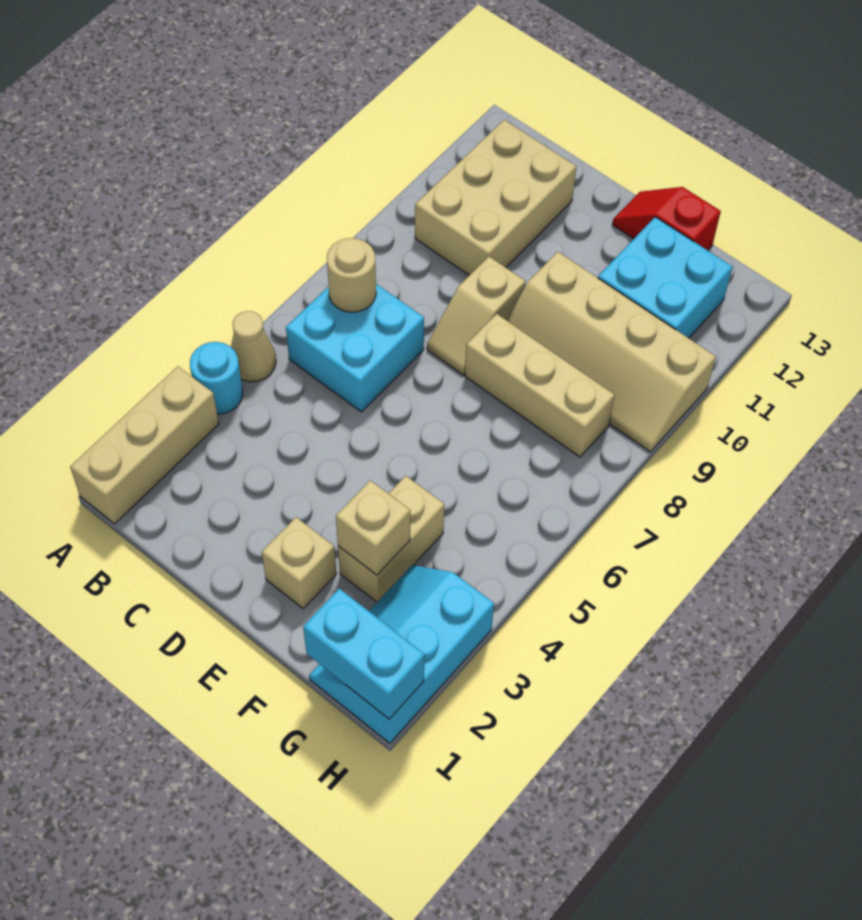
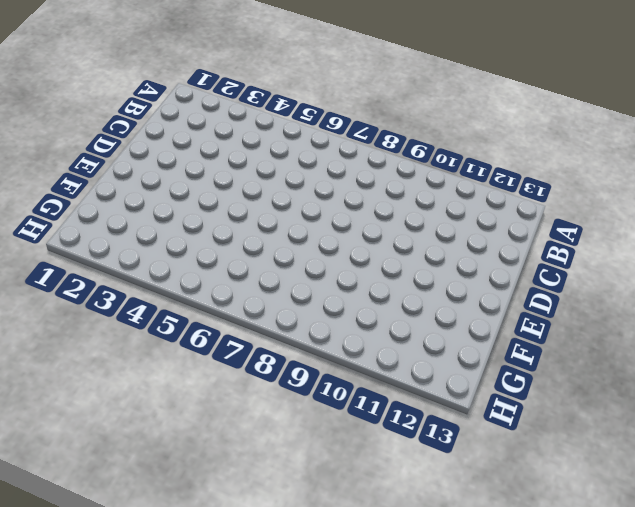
none -> tan 1x3 brick [70,366,219,524]
none -> cyan 1x1 round brick [190,342,243,414]
none -> tan 1x1 cone [231,311,276,382]

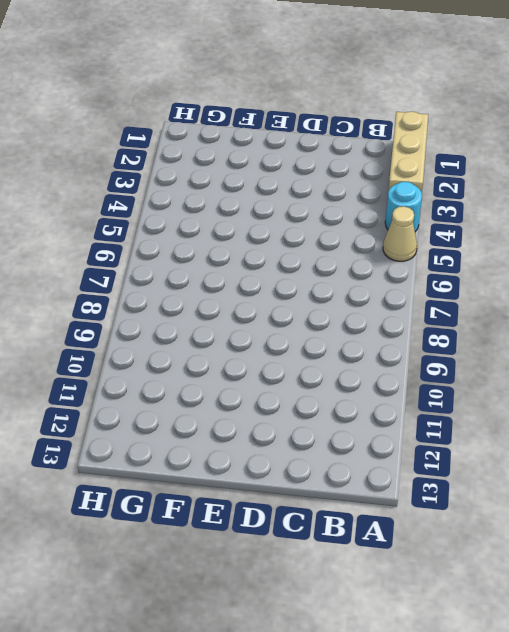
none -> cyan 2x2 brick [286,284,424,412]
none -> tan 2x3 brick [415,120,577,275]
none -> tan 1x2 slope [427,257,526,375]

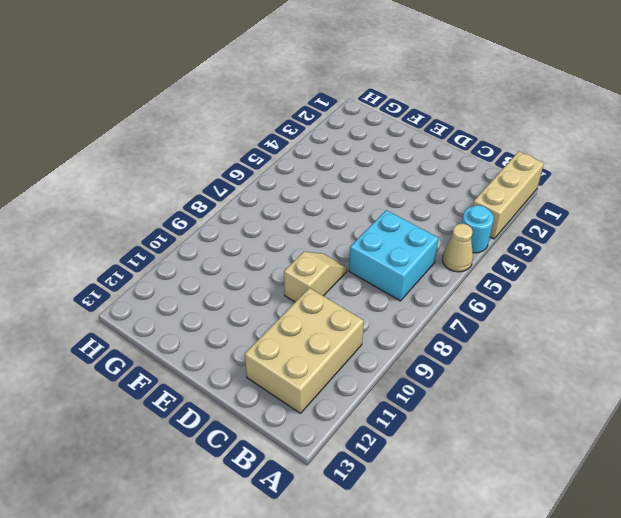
none -> tan 1x1 brick [262,517,336,609]
none -> tan 1x3 brick [465,314,615,457]
none -> tan 2x4 slope [507,252,716,452]

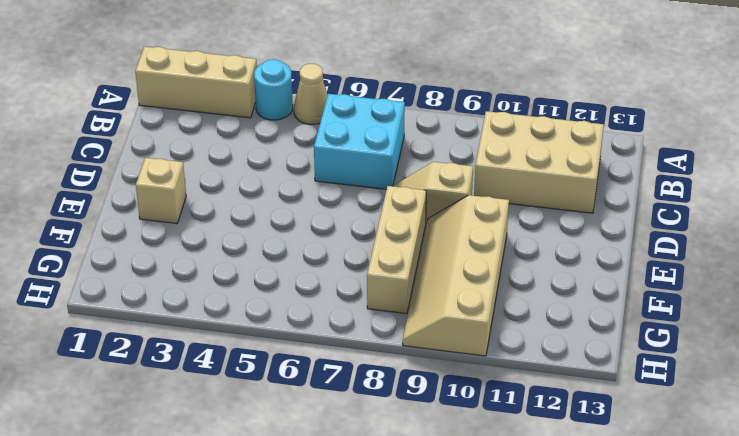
none -> red 1x2 slope [612,187,721,250]
none -> tan 1x2 brick [338,476,444,602]
none -> cyan 2x2 brick [598,217,732,338]

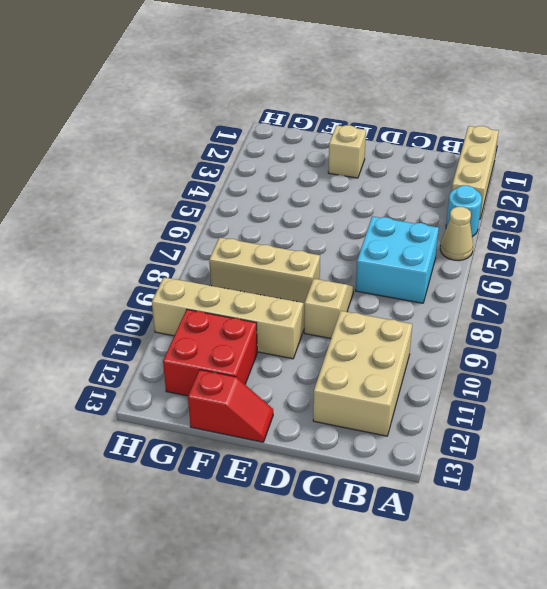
red 2x2 brick [163,310,257,396] -> cyan 2x2 brick [598,217,732,338]
none -> tan 1x2 brick [338,476,444,602]
none -> cyan 2x3 slope [309,565,494,743]
none -> tan 1x1 round brick [327,238,376,312]

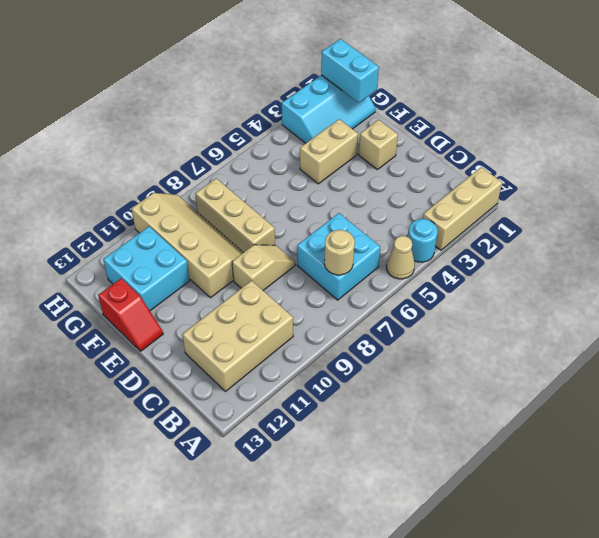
none -> tan 1x1 brick [336,480,410,575]

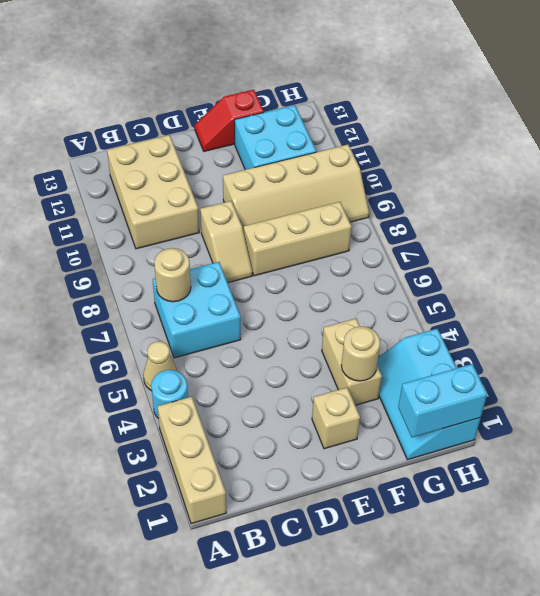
tan 1x1 round brick [341,326,380,381] -> tan 1x1 brick [336,480,410,575]

